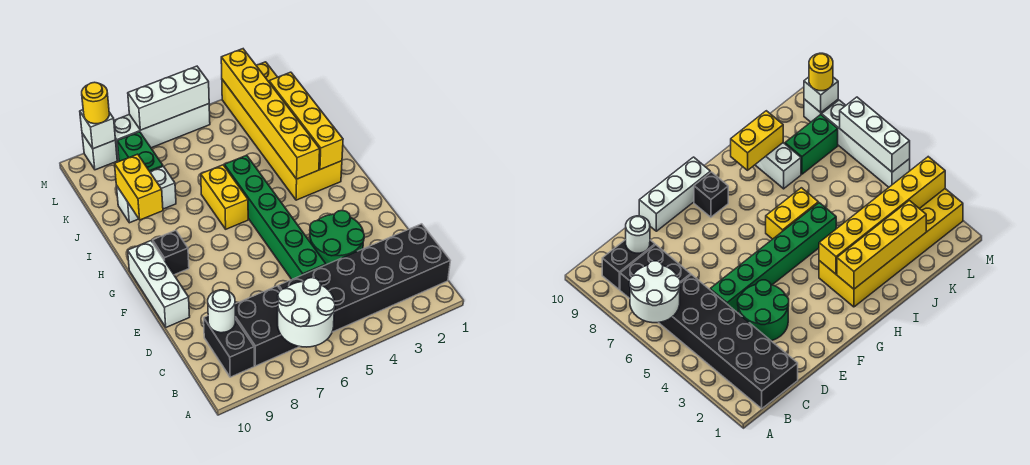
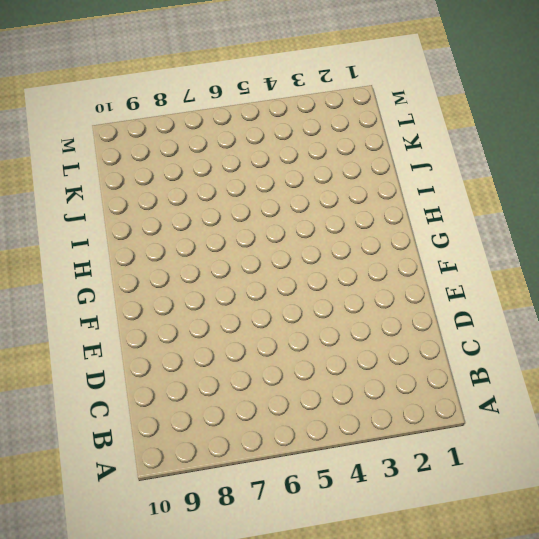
none -> black 2x6 brick [279,224,450,332]
none -> black 2x2 brick [235,286,299,366]
none -> black 1x2 brick [204,316,254,377]

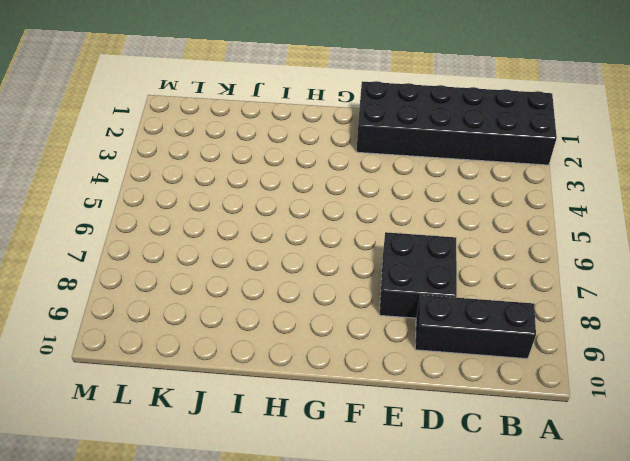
black 2x6 brick [357,81,557,165] -> black 2x6 brick turned to [279,224,450,332]
black 1x3 brick [415,295,536,359] -> black 1x2 brick [204,316,254,377]
black 2x2 brick [379,232,457,318] -> black 2x2 brick moved to [235,286,299,366]
none -> green 2x2 round brick [310,210,364,265]
none -> green 1x6 brick [224,155,326,279]
none -> white 1x3 brick [128,241,190,327]

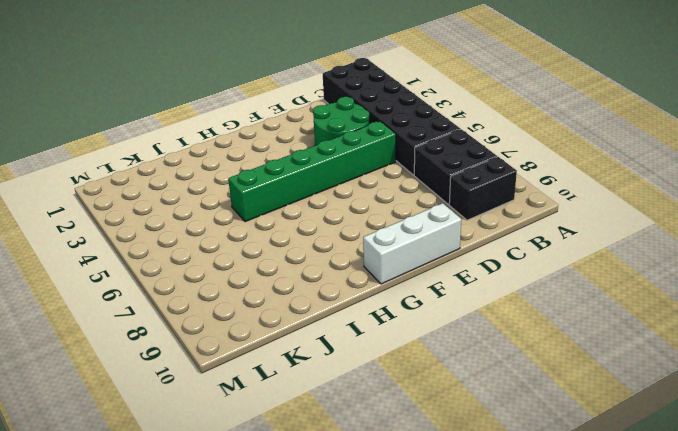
none -> black 1x1 brick [153,230,189,275]
none -> yellow 2x6 brick [222,62,342,200]
none -> yellow 1x2 brick [201,165,248,229]

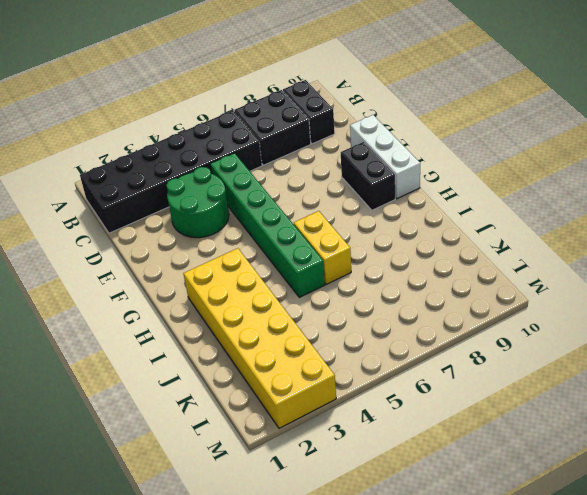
black 1x2 brick [341,142,395,210] -> black 1x1 brick [153,230,189,275]
none -> white 1x2 brick [116,166,176,223]
none -> green 1x2 brick [117,132,163,171]
none -> white 1x4 brick [114,104,210,160]

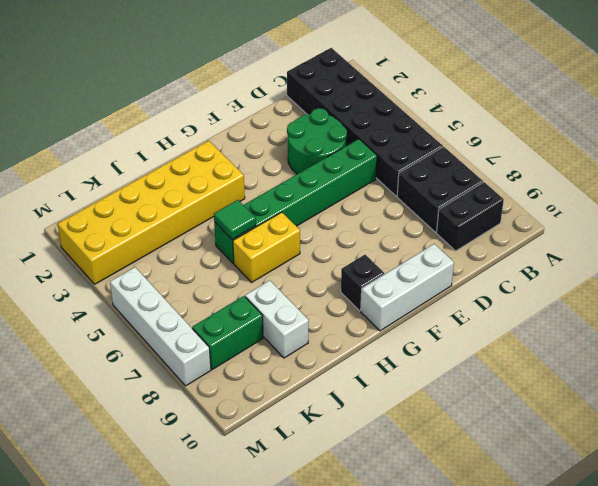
green 1x1 tile [214,200,256,239] -> none
none -> white 1x1 brick [82,133,117,170]
none -> white 2x2 round brick [278,278,335,347]
none -> white 1x1 round brick [208,290,235,333]

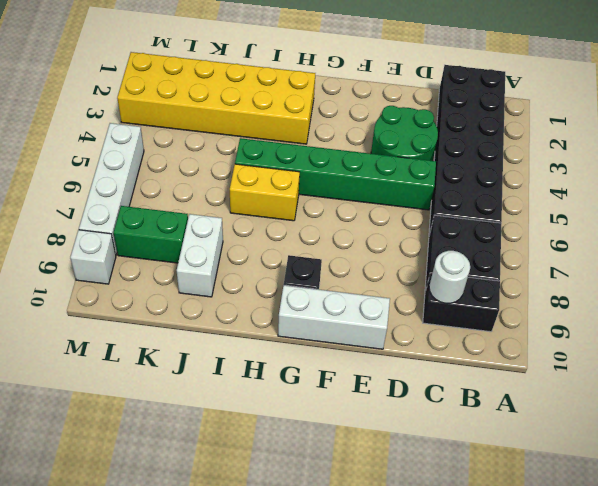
none -> white 2x2 round brick [278,278,335,347]
none -> yellow 1x4 brick [269,72,343,170]
none -> yellow 1x6 brick [221,49,320,179]

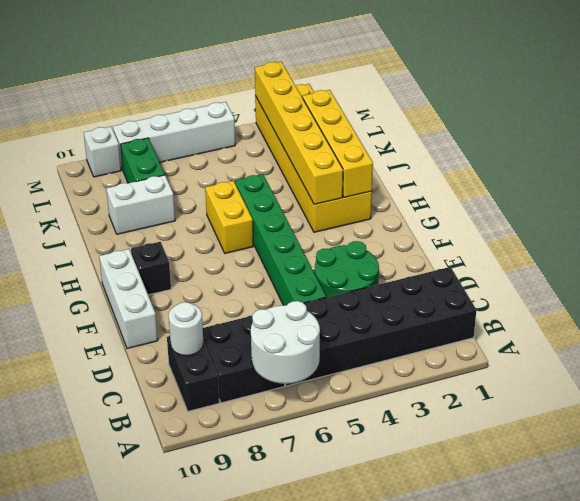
none -> yellow 1x2 brick [115,154,163,220]
none -> white 1x3 brick [128,66,209,130]
none -> white 1x1 brick [80,110,116,149]

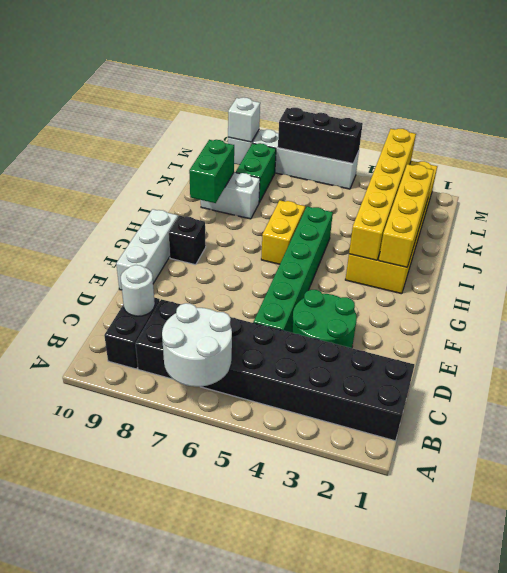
green 1x2 brick [189,140,234,203] -> yellow 1x2 brick [115,154,163,220]
black 1x3 brick [278,108,363,163] -> white 1x3 brick [128,66,209,130]
none -> yellow 1x1 round brick [82,82,109,124]

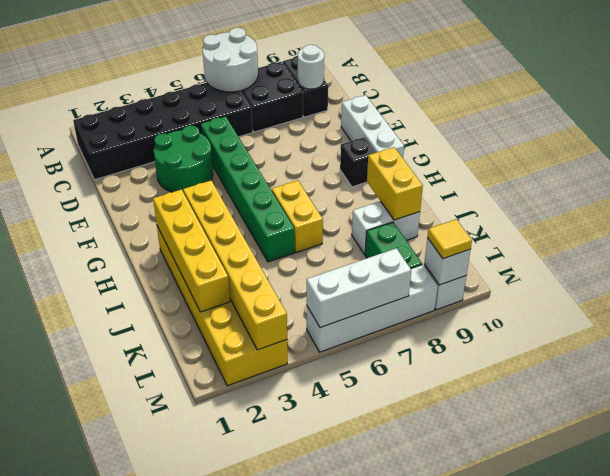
yellow 1x1 tile [427,219,472,259] -> yellow 1x1 round brick [82,82,109,124]

